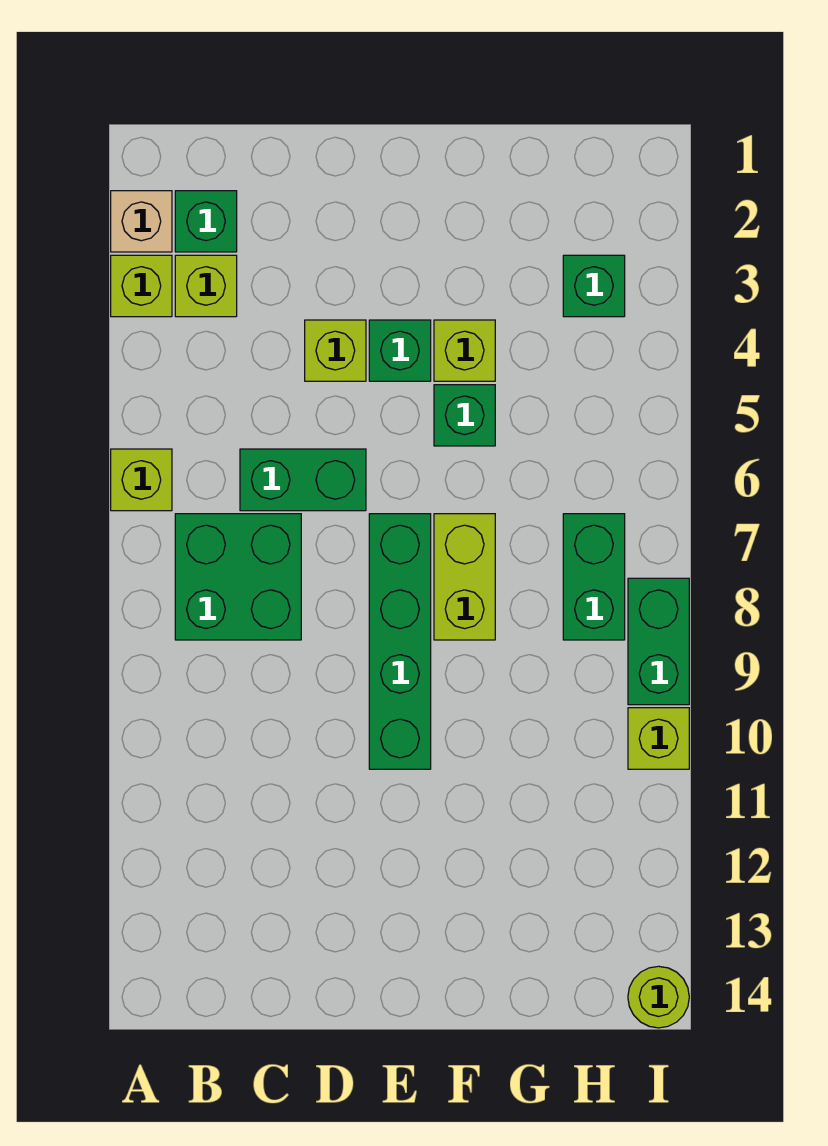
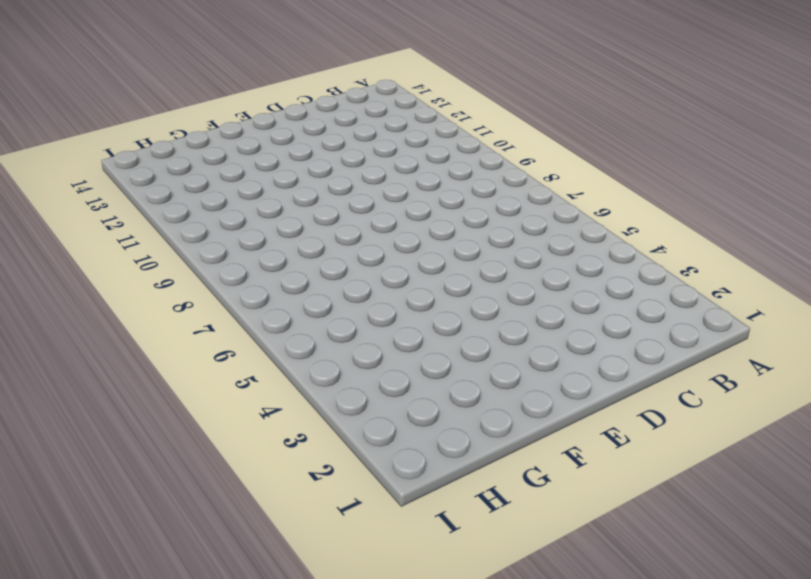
none -> tan 1x1 brick [111,191,172,252]
none -> lime 1x1 brick [111,255,172,317]
none -> lime 1x1 brick [111,449,172,511]

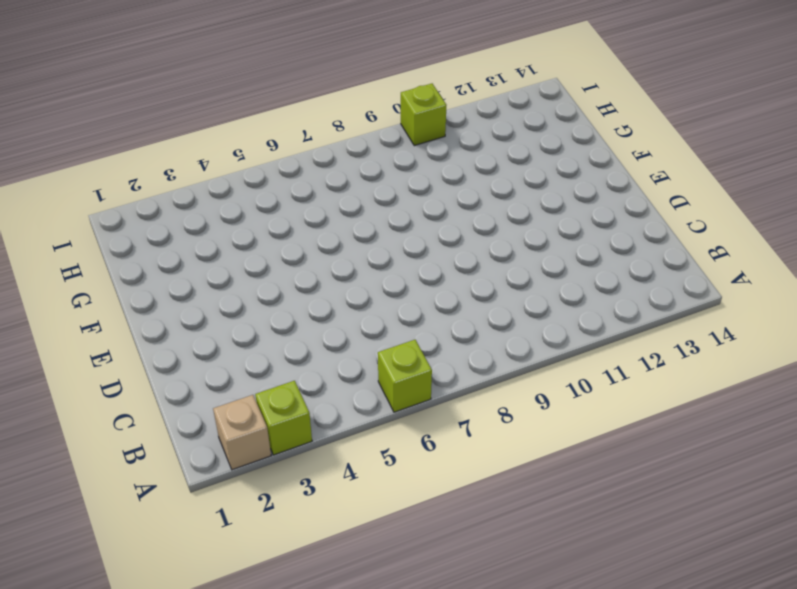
none -> green 1x1 brick [175,191,237,252]
none -> lime 1x1 brick [175,255,237,317]
none -> green 2x2 brick [175,514,301,640]

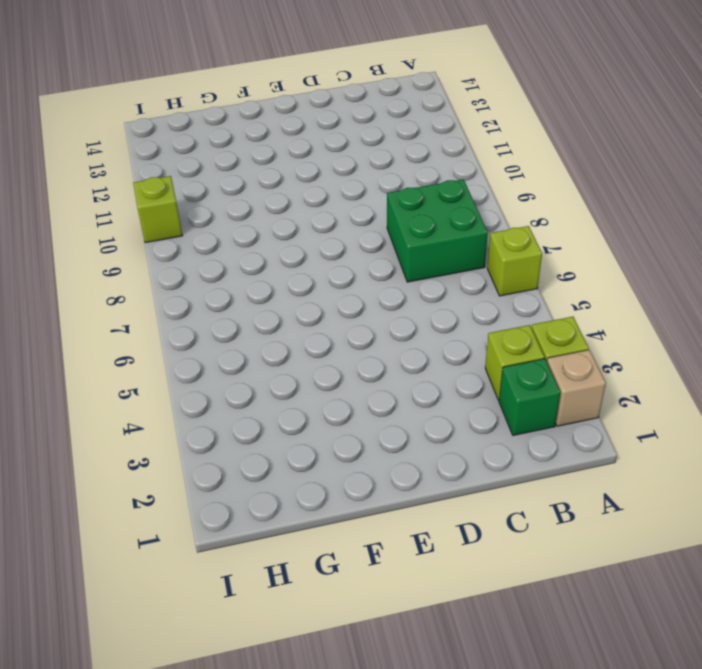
none -> green 1x2 brick [240,449,366,511]
none -> lime 1x1 brick [305,320,366,381]
none -> green 1x1 brick [369,320,431,381]

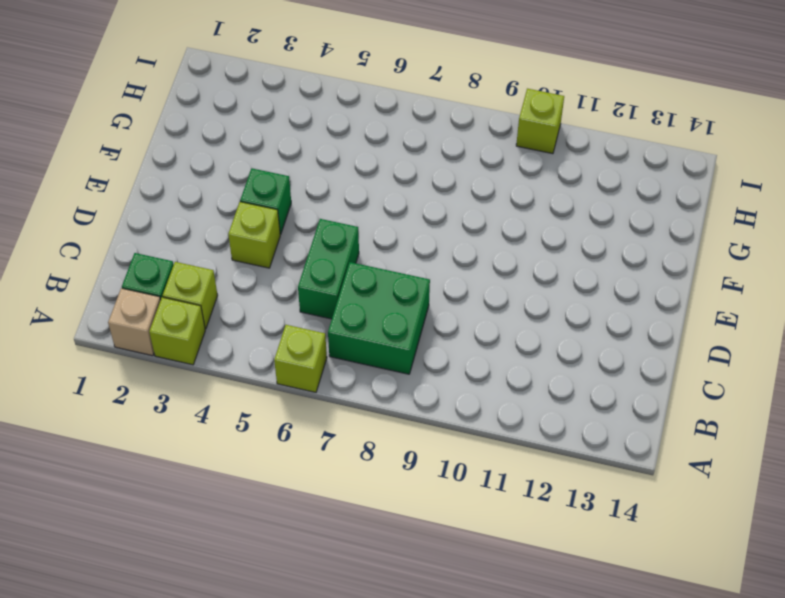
none -> green 1x4 brick [369,514,431,769]
none -> lime 1x1 brick [434,320,495,381]
none -> green 1x1 brick [434,385,495,446]

